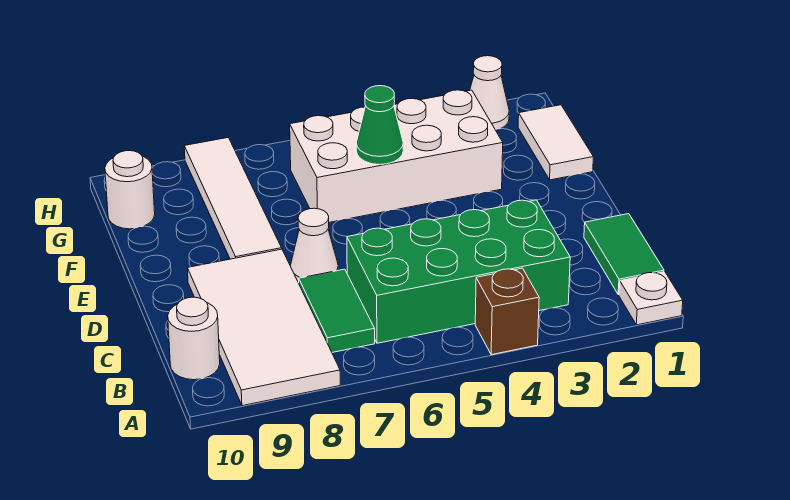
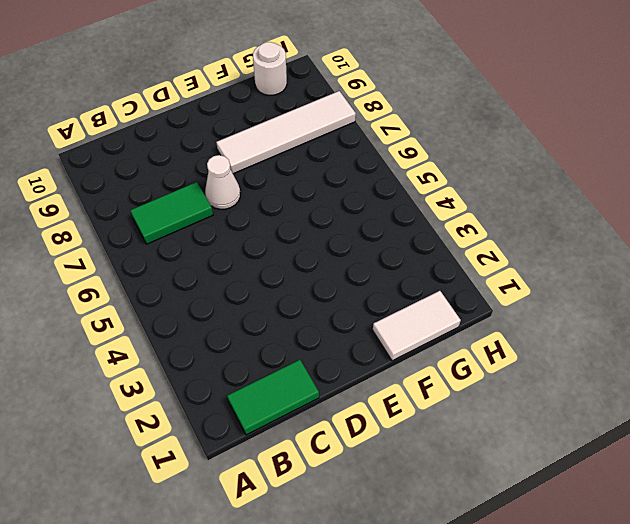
none -> white 1x1 plate [619,272,683,325]
none -> brown 1x1 brick [475,268,539,355]
none -> white 2x4 tile [187,249,340,406]

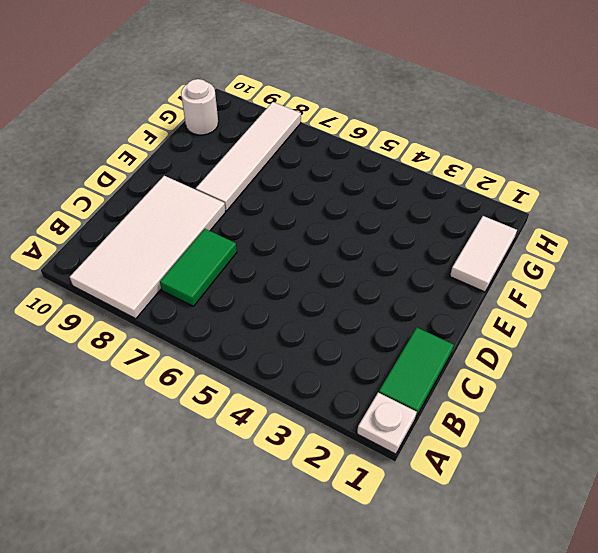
none -> brown 1x1 brick [475,268,539,355]
none -> green 2x4 brick [347,200,570,343]
none -> white 1x1 round brick [168,297,220,380]

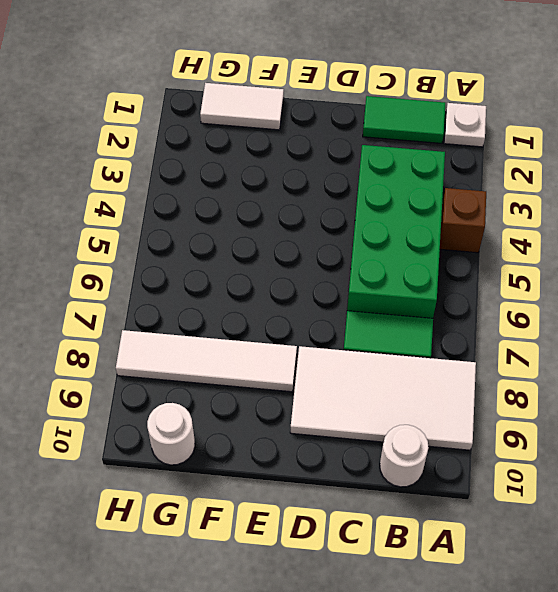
none -> white 1x1 cone [290,208,338,283]
none -> white 2x4 brick [290,90,503,222]
none -> white 1x1 cone [470,56,509,130]

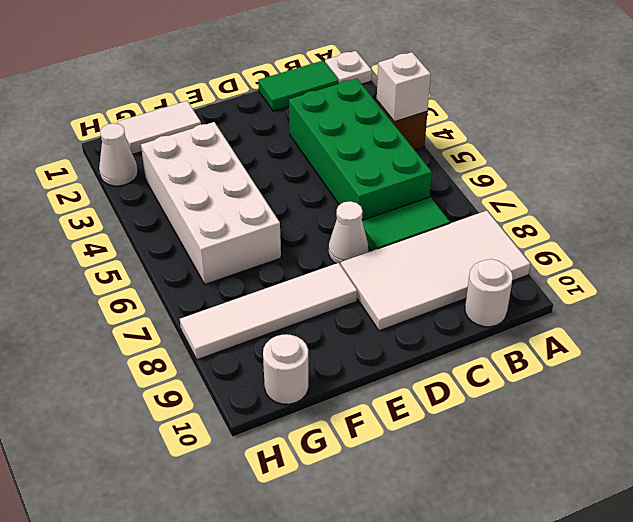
white 1x1 brick [377,52,431,122] -> none
none -> green 1x1 cone [356,86,403,165]

